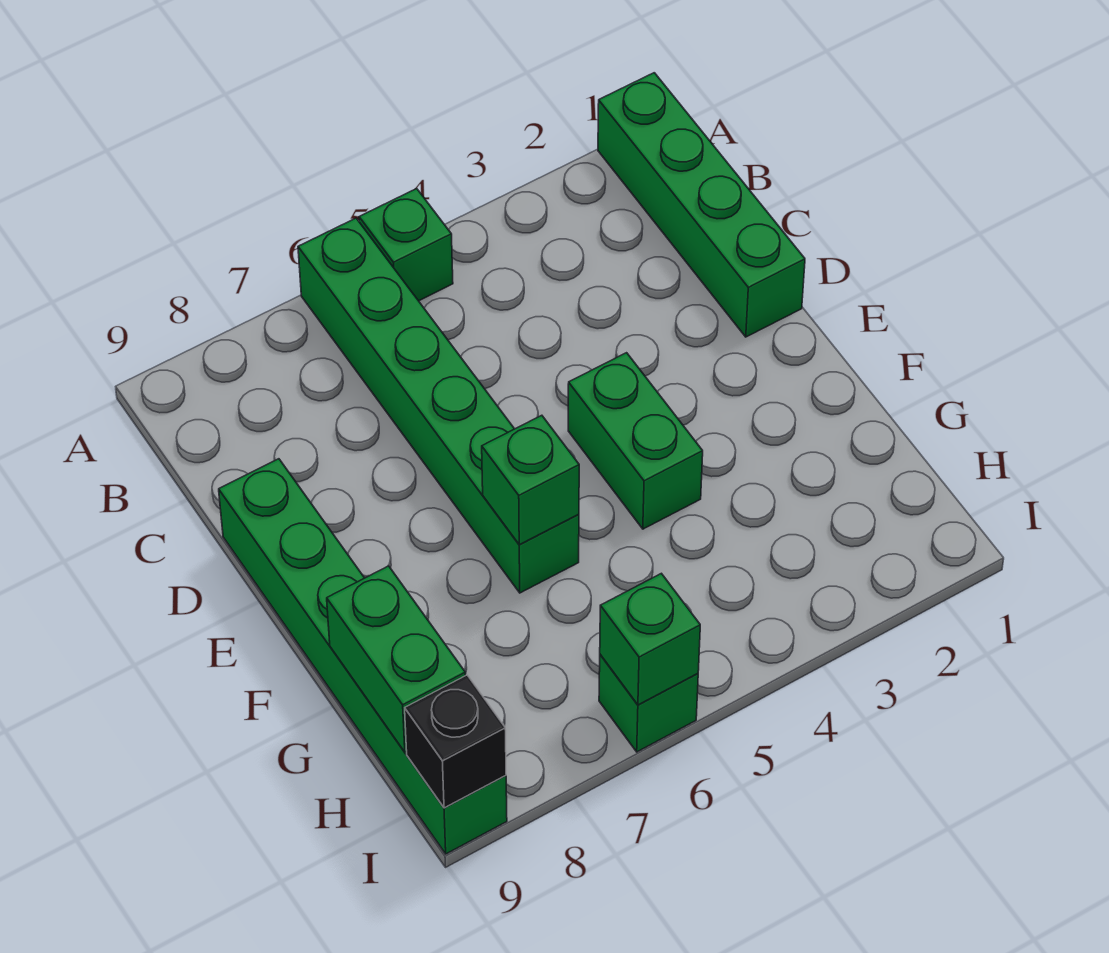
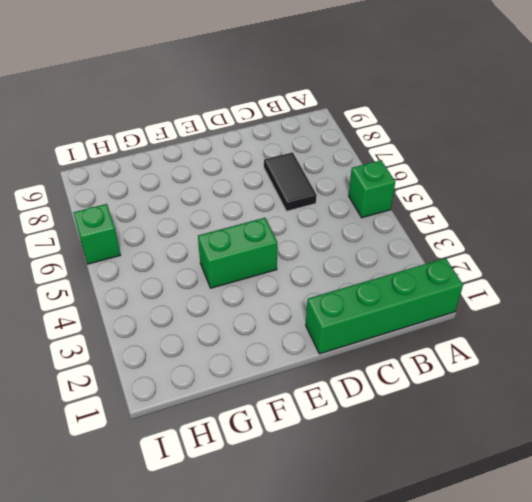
black 1x2 tile [264,152,317,211] -> green 1x6 brick [298,218,579,593]
none -> green 1x6 brick [219,459,507,854]
none -> green 1x1 brick [482,415,579,545]

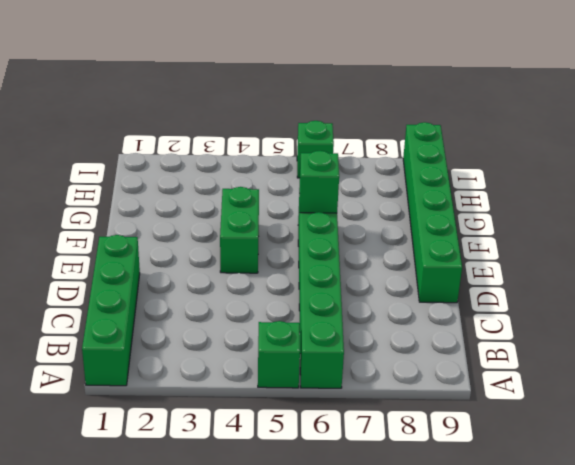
none -> green 1x2 brick [327,566,466,752]
none -> green 1x1 brick [600,573,700,705]

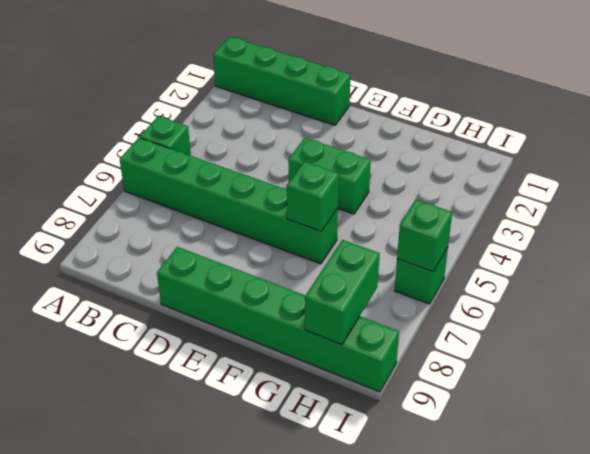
green 1x2 brick [305,240,380,345] -> green 1x2 brick turned to [327,566,466,752]
none -> black 1x1 brick [405,675,506,808]

